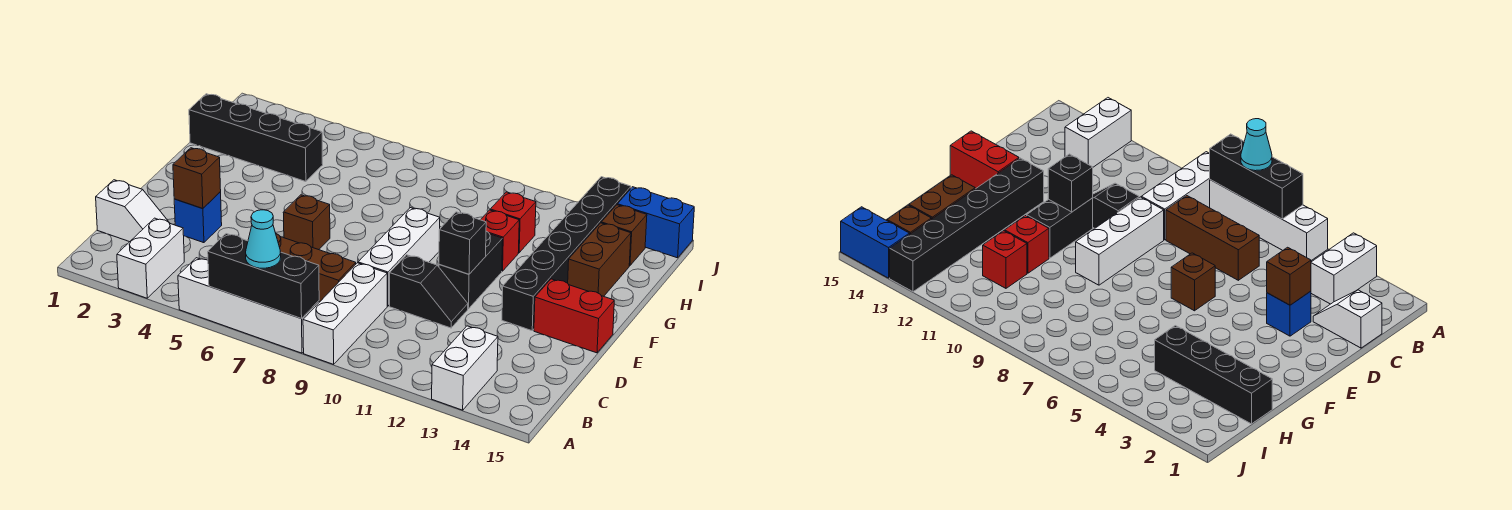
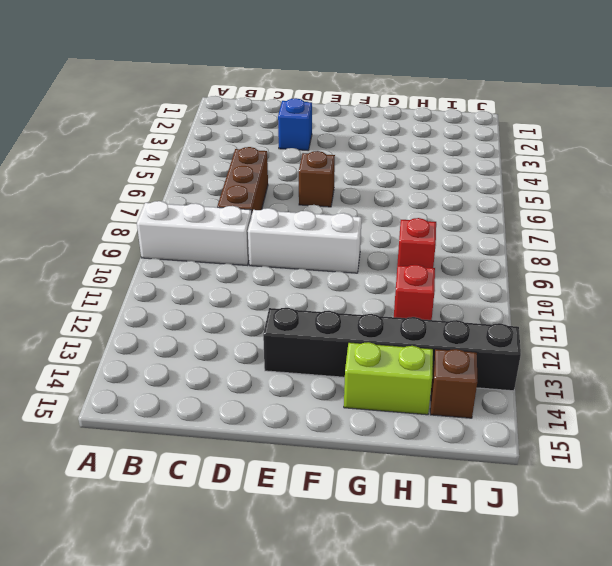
lime 1x2 brick [344,342,433,415] -> brown 1x2 brick [568,223,631,296]
red 1x1 brick [397,218,436,268] -> red 1x1 brick moved to [481,210,519,271]
none -> white 1x2 brick [117,218,184,298]
none -> white 1x4 brick [178,258,319,353]
none -> white 1x2 brick [432,326,498,410]

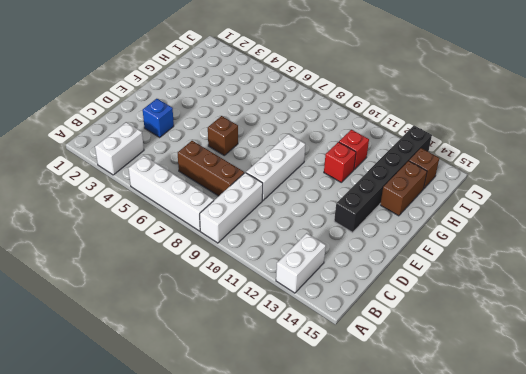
none -> white 1x2 slope [96,180,168,242]
none -> black 1x2 slope [390,255,468,328]
none -> black 1x2 brick [439,231,503,309]

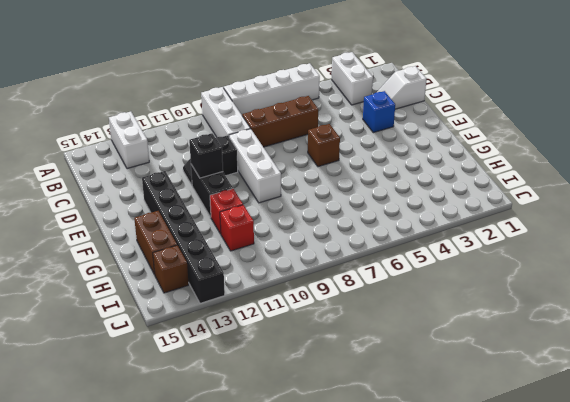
none -> red 1x2 brick [534,279,614,353]
none -> black 1x4 brick [189,94,323,182]
none -> blue 1x2 brick [617,187,694,258]

